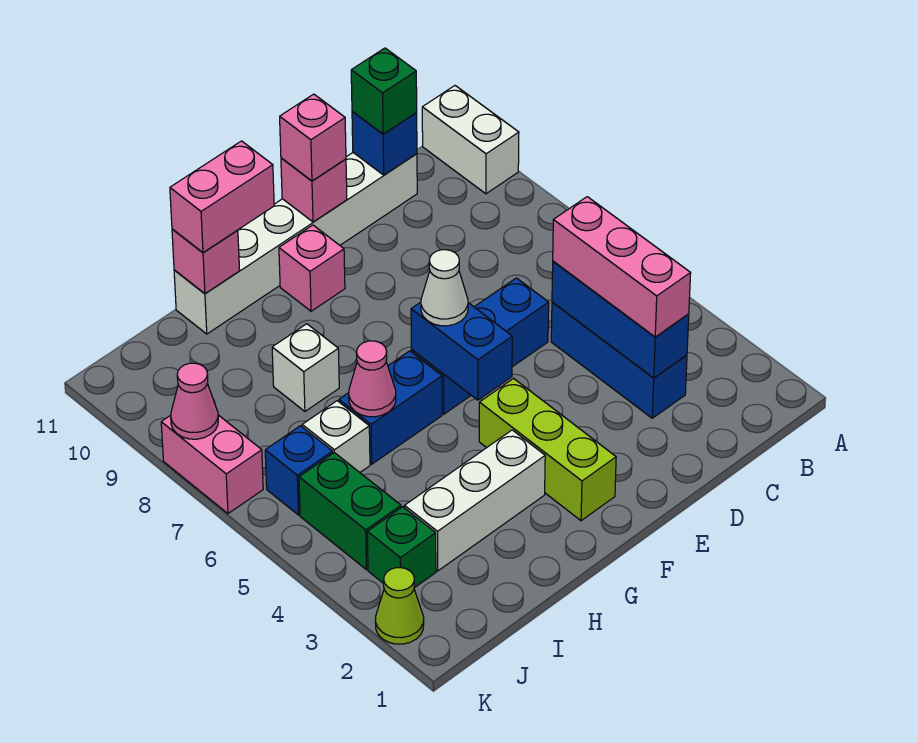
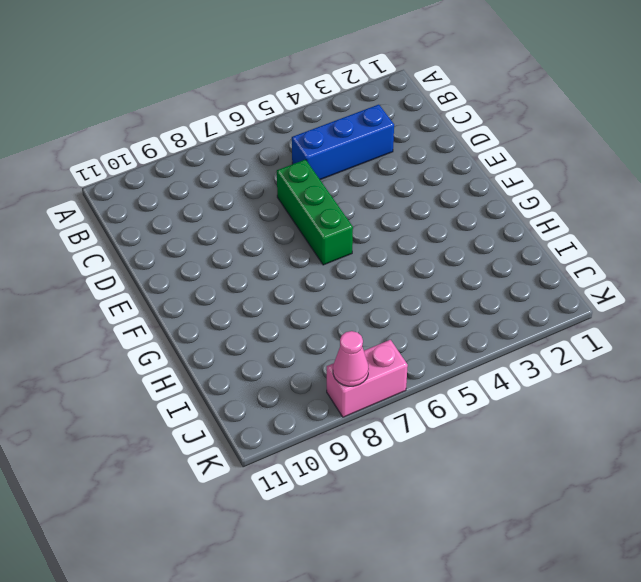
green 1x3 brick [277,160,353,265] -> blue 1x3 brick [411,278,549,414]
none -> white 1x2 brick [422,86,519,194]
none -> white 1x6 brick [174,153,417,334]
none -> lime 1x3 brick [479,378,616,521]

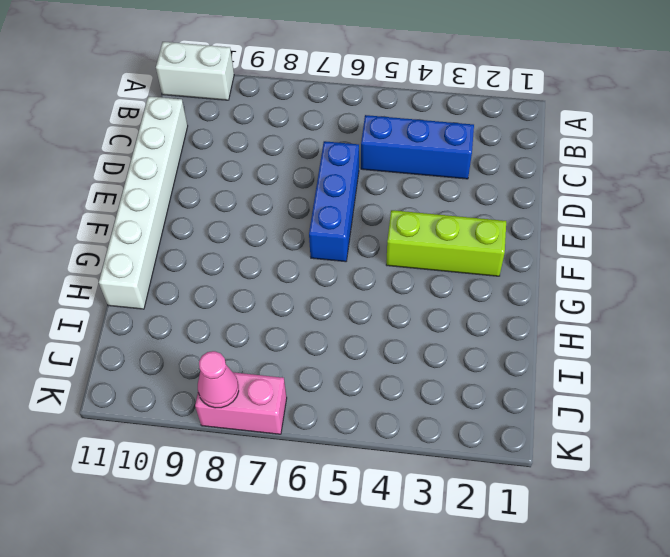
none -> pink 1x1 brick [279,225,345,311]
none -> white 1x3 brick [405,430,545,571]
none -> blue 1x2 brick [339,351,442,464]

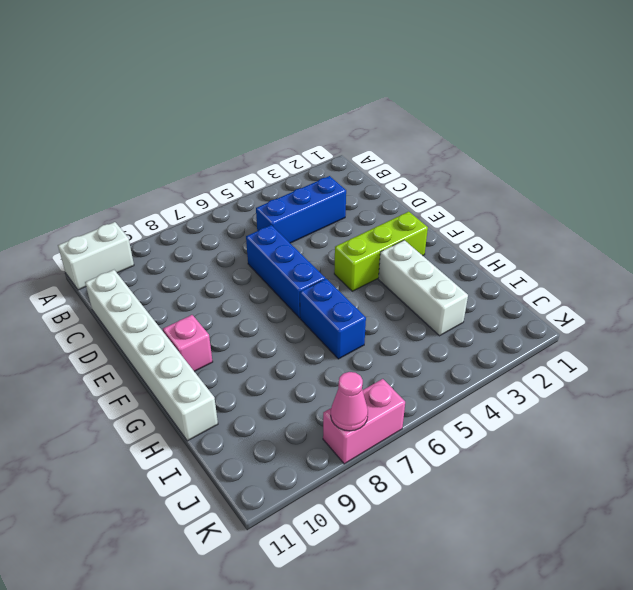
none -> white 1x1 brick [272,324,339,411]
none -> white 1x1 brick [302,401,370,472]
none -> green 1x1 brick [367,507,436,588]

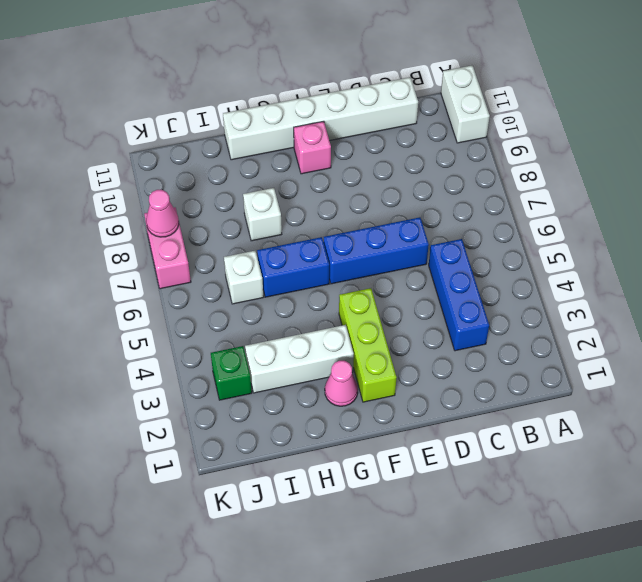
pink 1x1 cone [325,361,358,406] -> pink 1x1 cone moved to [349,341,396,417]
none -> green 1x2 brick [299,453,401,570]
none -> blue 1x1 brick [265,426,333,515]
none -> lime 1x1 cone [375,568,424,644]

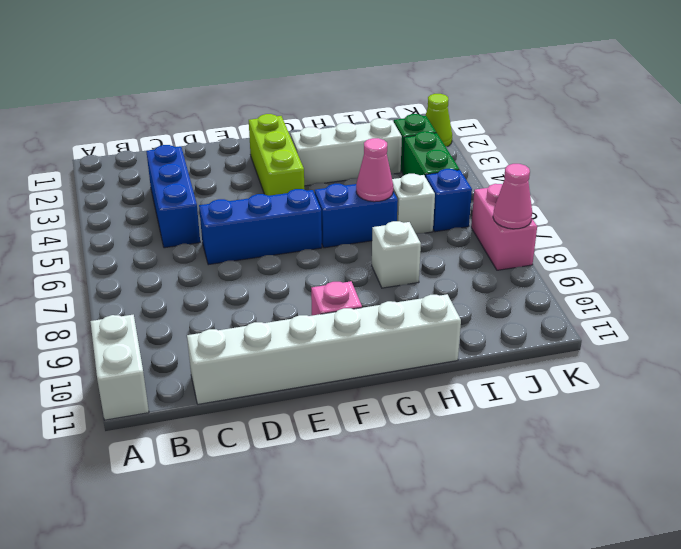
none -> blue 1x3 brick [552,261,689,378]
none -> blue 1x1 brick [352,111,417,175]
none -> pink 1x1 brick [281,158,347,222]

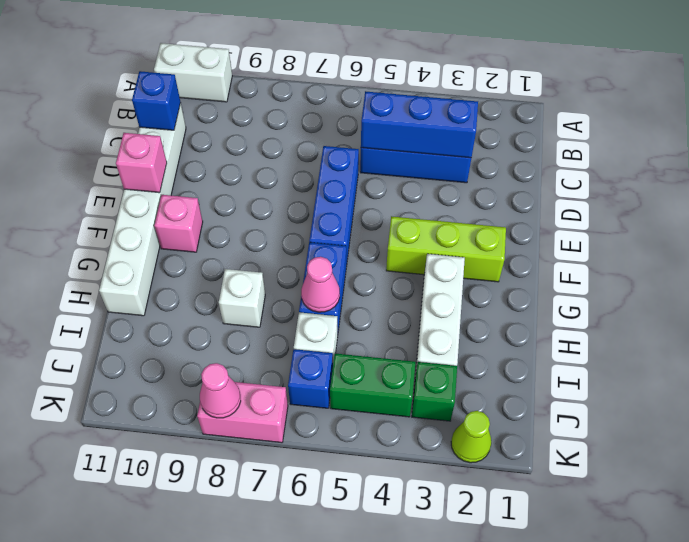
none -> blue 1x2 brick [411,302,512,400]
none -> pink 1x1 brick [172,229,240,294]
none -> pink 1x3 brick [553,197,691,337]

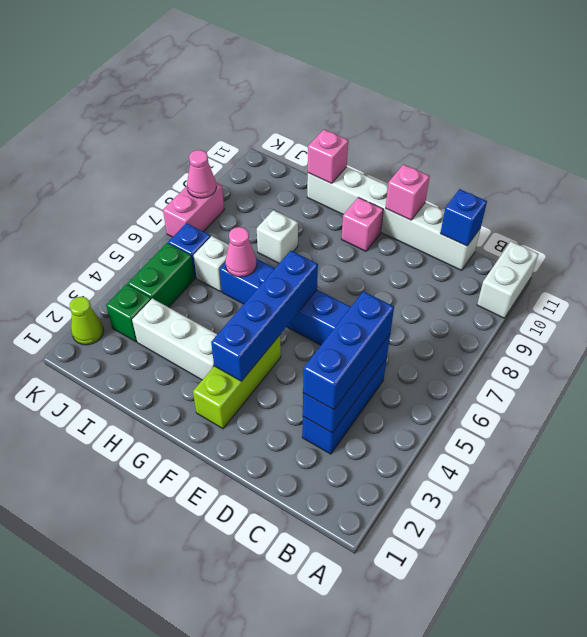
blue 1x3 brick [303,291,394,410] -> pink 1x3 brick [553,197,691,337]
blue 1x4 brick [211,251,318,381] -> blue 1x2 brick [411,302,512,400]
none -> green 1x1 brick [351,48,417,134]
none -> pink 1x1 brick [280,94,346,181]
none -> white 1x1 cone [421,250,468,326]

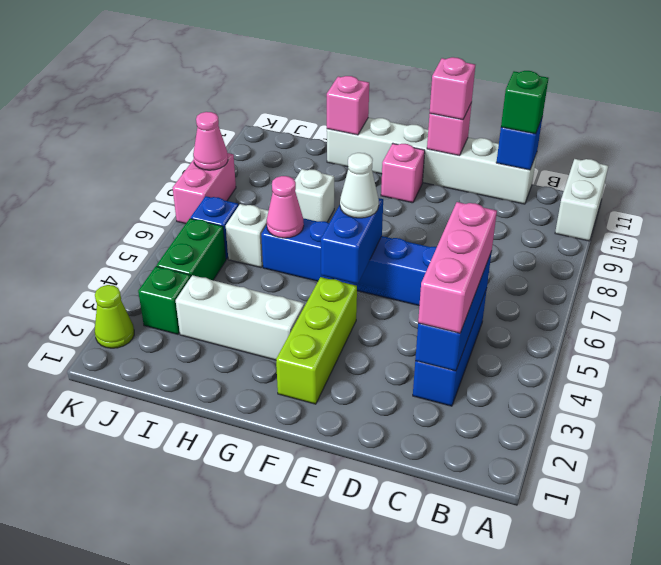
none -> pink 1x2 brick [170,141,274,253]

